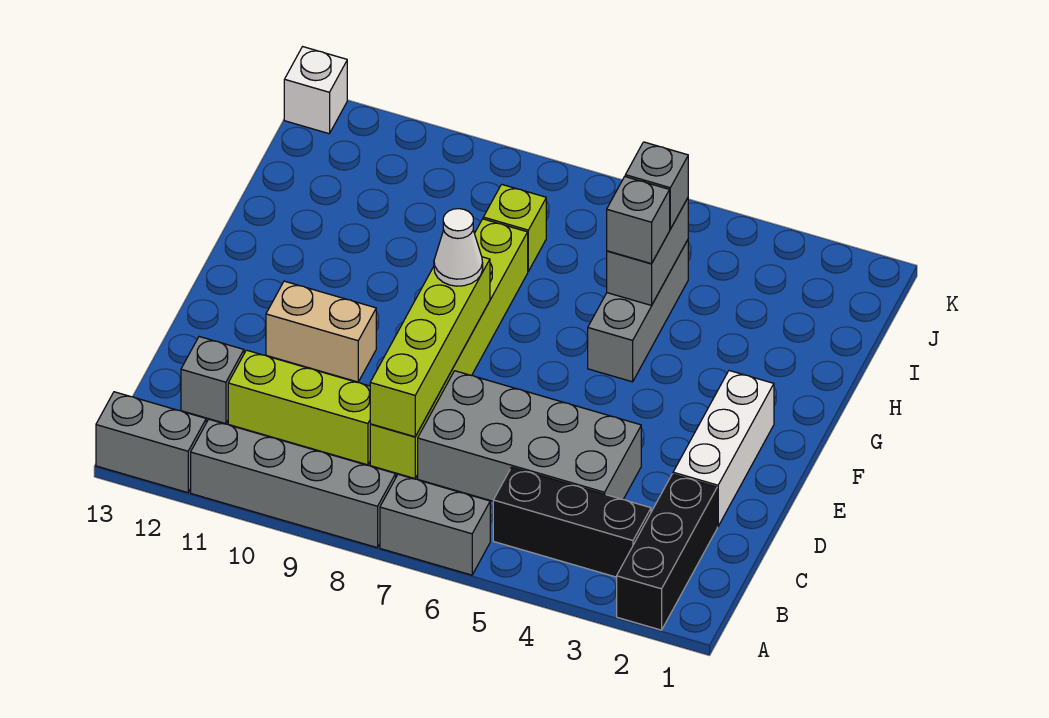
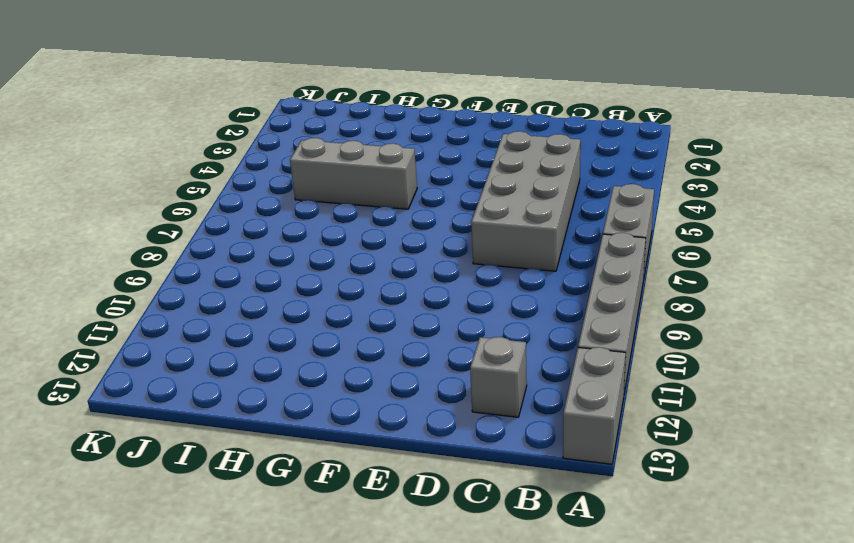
none -> black 1x3 brick [617,474,717,630]
none -> black 1x3 brick [493,467,651,577]
none -> lime 1x6 brick [370,219,528,479]

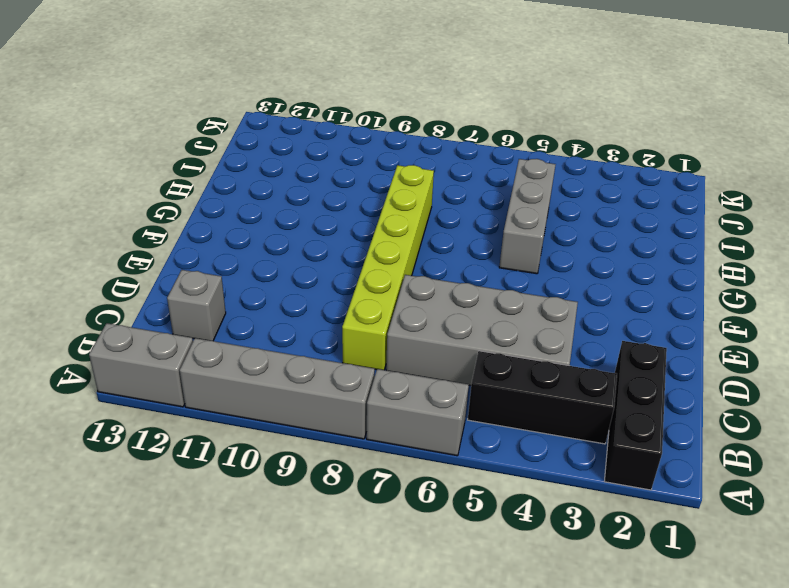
none -> lime 1x3 brick [228,350,370,465]
none -> white 1x3 brick [673,371,774,527]
none -> tan 1x2 brick [266,281,376,382]

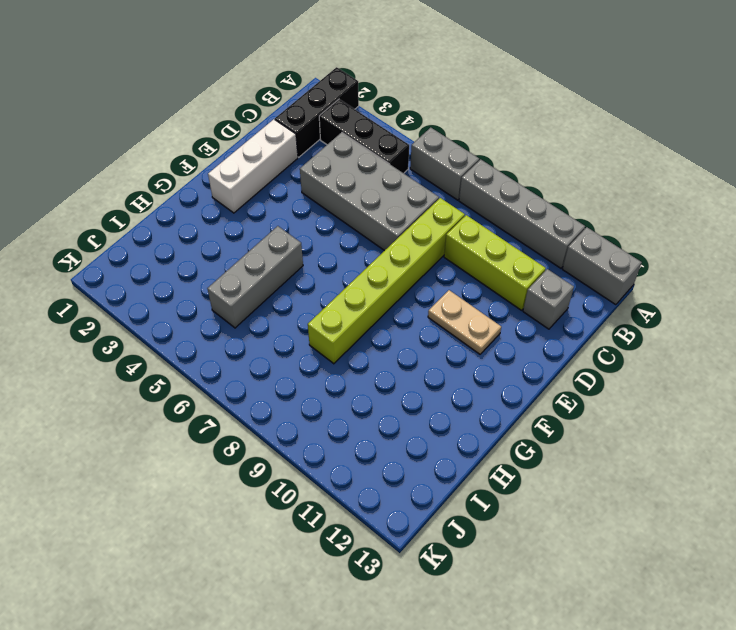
tan 1x2 plate [428,290,501,354] -> tan 1x2 brick [266,281,376,382]
none -> lime 1x1 brick [483,184,546,271]
none -> white 1x1 brick [284,47,347,134]
none -> lime 1x4 brick [370,257,490,437]

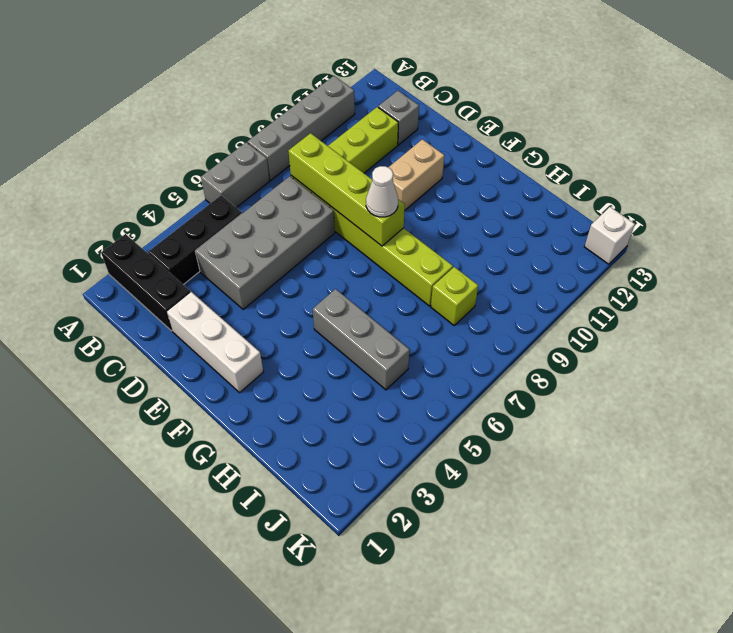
none -> grey 1x2 brick [96,392,206,493]
none -> grey 1x2 brick [607,198,688,305]
none -> grey 1x1 brick [607,177,670,264]

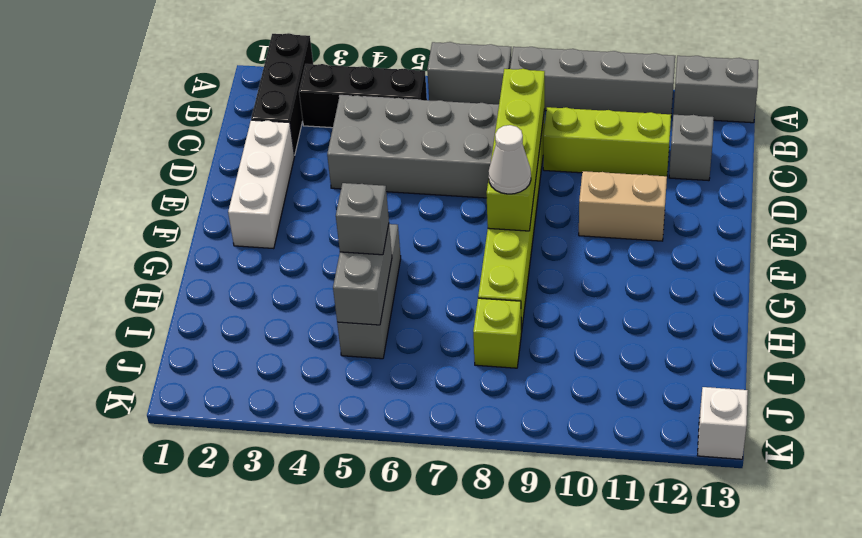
none -> grey 1x1 brick [625,142,688,229]

